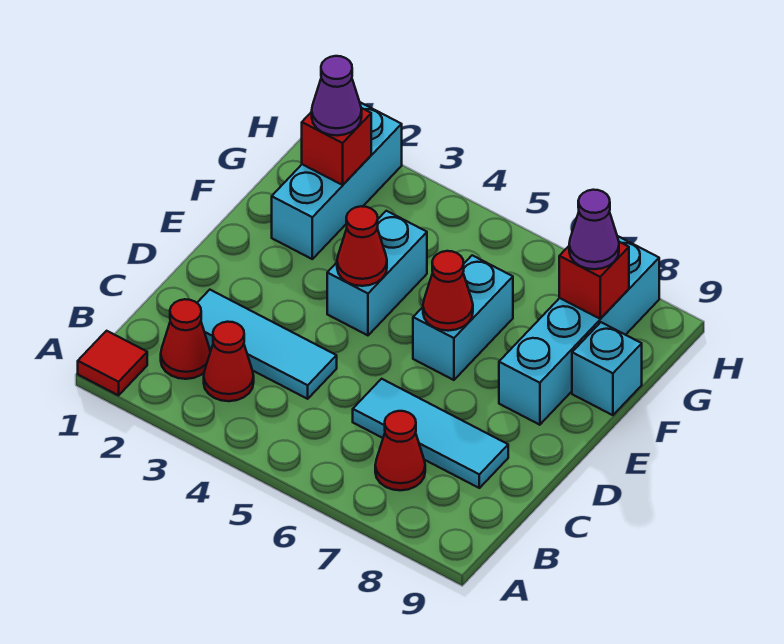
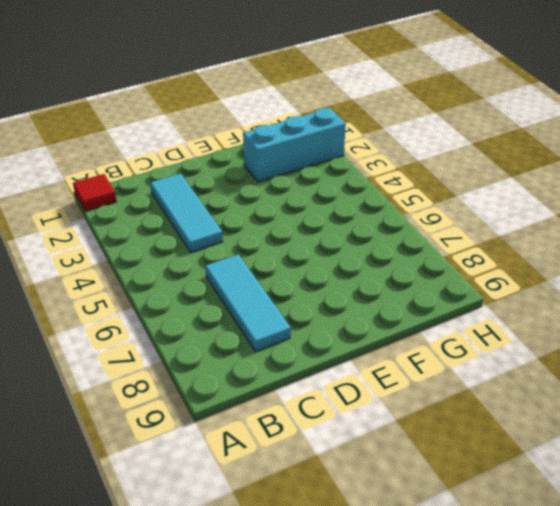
none -> red 1x1 cone [161,299,210,379]
none -> red 1x1 cone [204,322,254,401]
none -> red 1x1 cone [375,411,425,490]

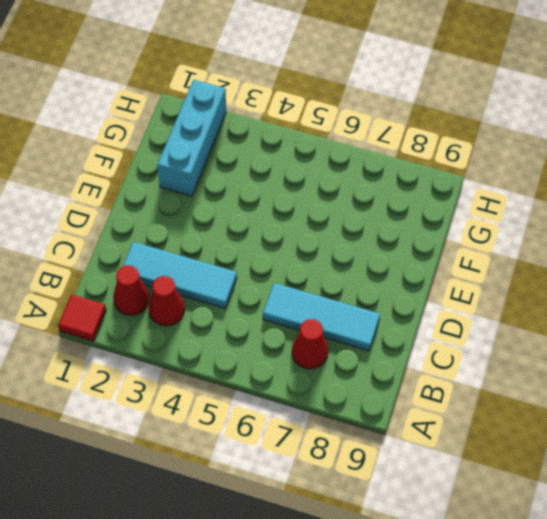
none -> cyan 1x2 brick [327,211,427,335]
none -> cyan 1x2 brick [413,255,513,380]
none -> cyan 1x4 brick [499,236,659,425]

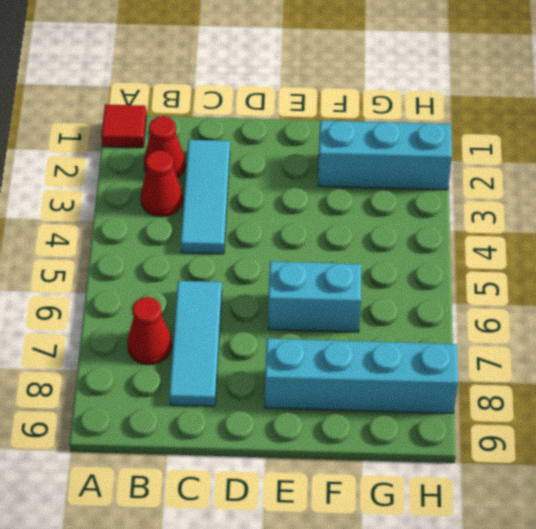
none -> cyan 1x2 brick [327,211,427,335]
none -> cyan 1x1 brick [572,322,642,415]
none -> red 1x1 cone [337,206,387,286]

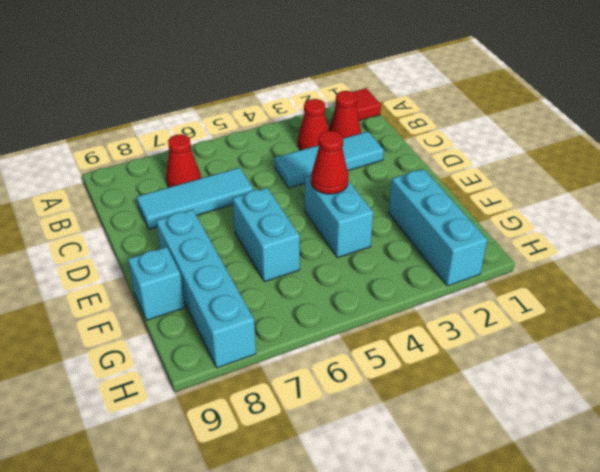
none -> red 1x1 cone [423,251,473,331]
none -> red 1x1 brick [302,108,371,185]
none -> red 1x1 brick [559,242,629,319]

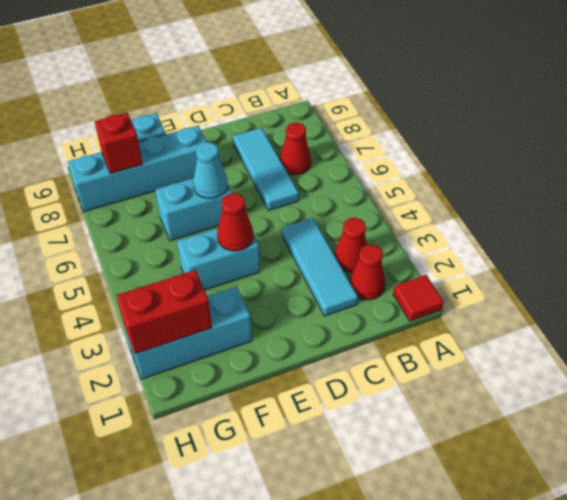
cyan 1x1 cone [193,142,228,199] -> red 1x1 cone [423,251,473,331]
red 1x2 brick [116,270,212,354] -> red 1x1 brick [302,108,371,185]
none -> purple 1x1 cone [312,56,362,135]
none -> purple 1x1 cone [569,190,619,269]

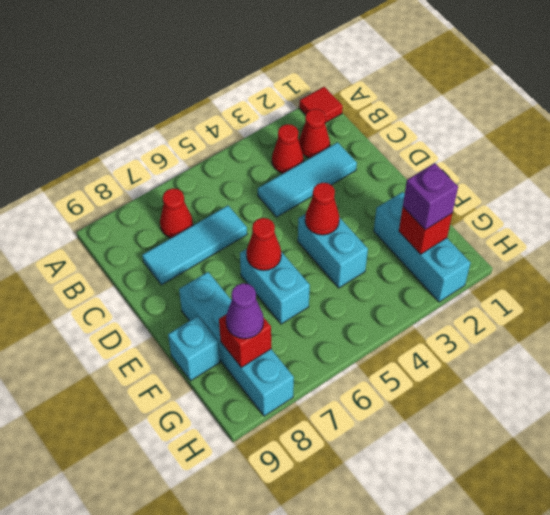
purple 1x1 brick [403,163,458,230] -> purple 1x1 cone [312,56,362,135]

